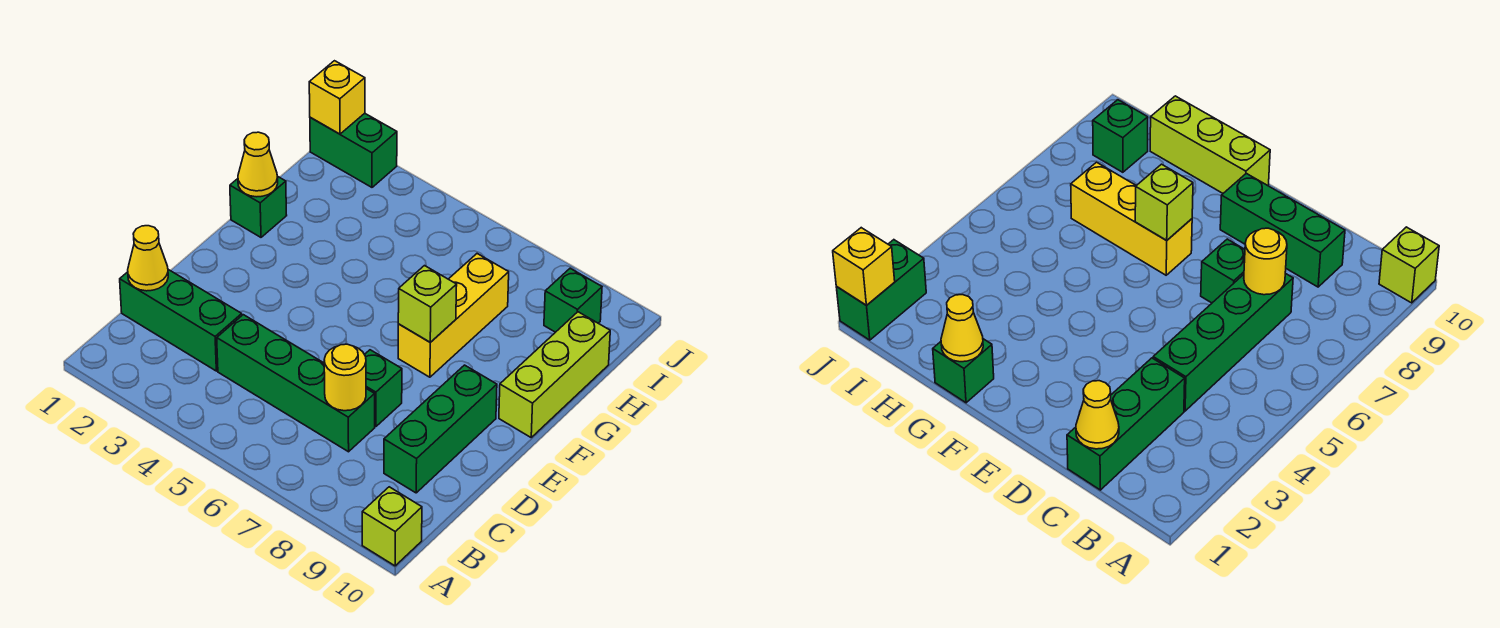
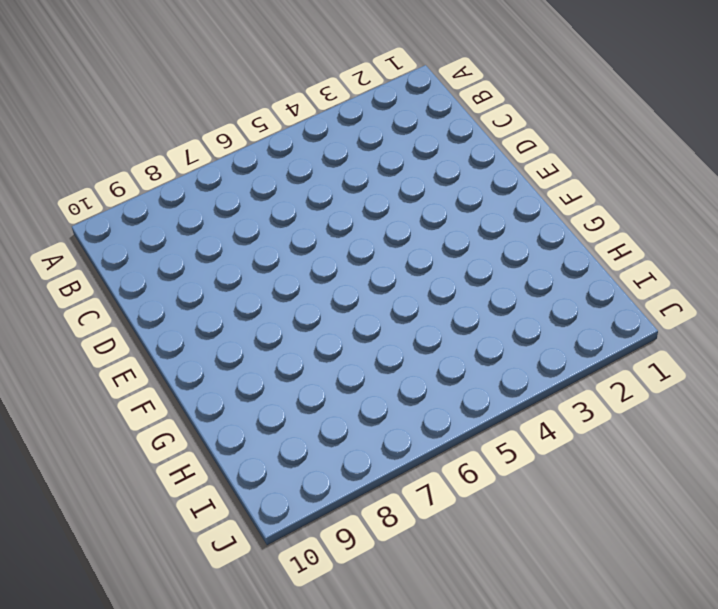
none -> lime 1x1 brick [362,487,422,566]
none -> green 1x3 brick [120,270,242,371]
none -> green 1x4 brick [217,315,375,452]

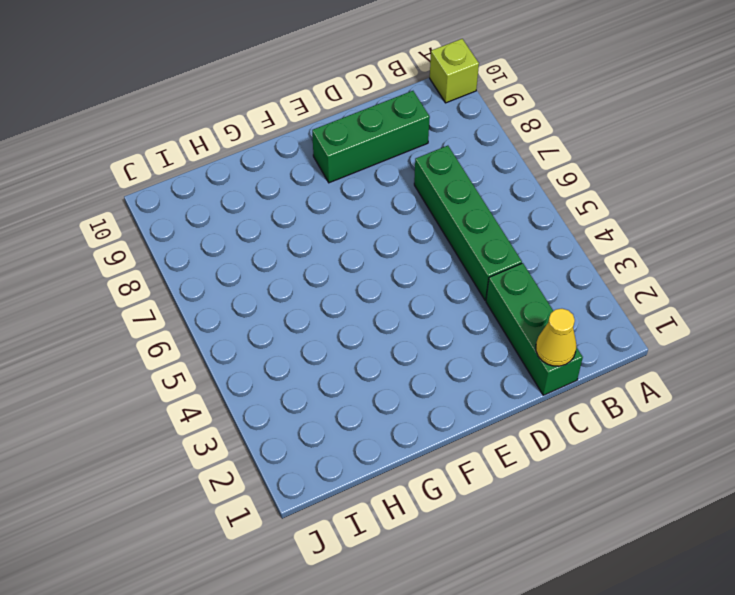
none -> green 1x1 brick [365,350,402,427]
none -> yellow 1x3 brick [398,254,509,377]
none -> lime 1x3 brick [499,312,610,437]

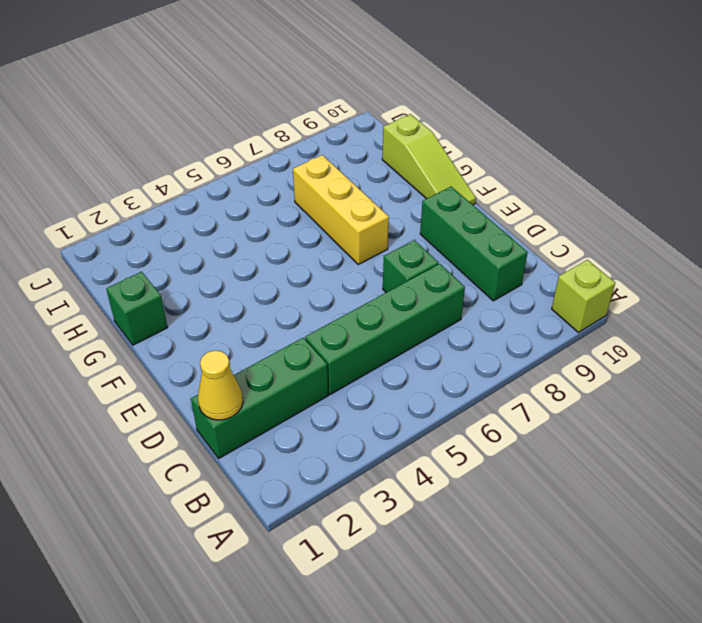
lime 1x3 slope [382,114,476,205] -> lime 1x3 brick [499,312,610,437]
none -> green 1x1 brick [544,268,602,332]
none -> green 1x2 brick [310,113,397,187]
none -> yellow 1x1 round brick [324,344,366,411]

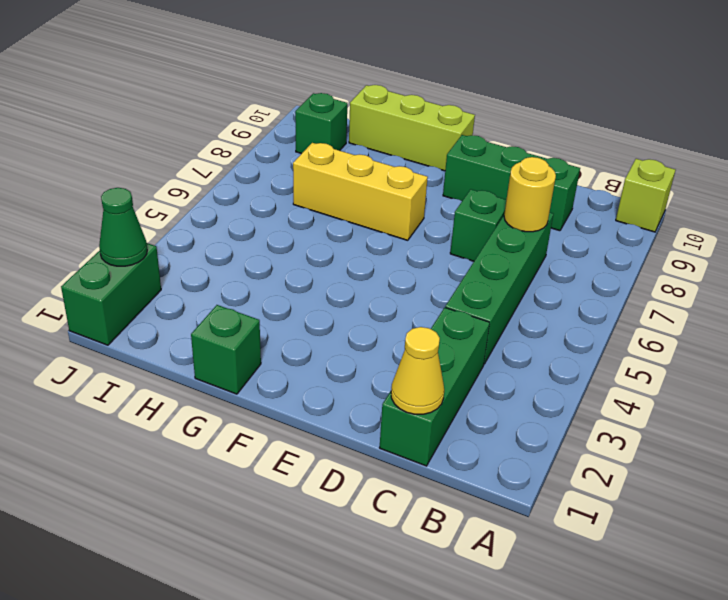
green 1x1 cone [99,188,147,266] -> none
none -> lime 1x1 brick [398,266,457,342]
none -> yellow 1x1 cone [238,132,278,197]
none -> yellow 1x1 brick [309,61,365,134]

